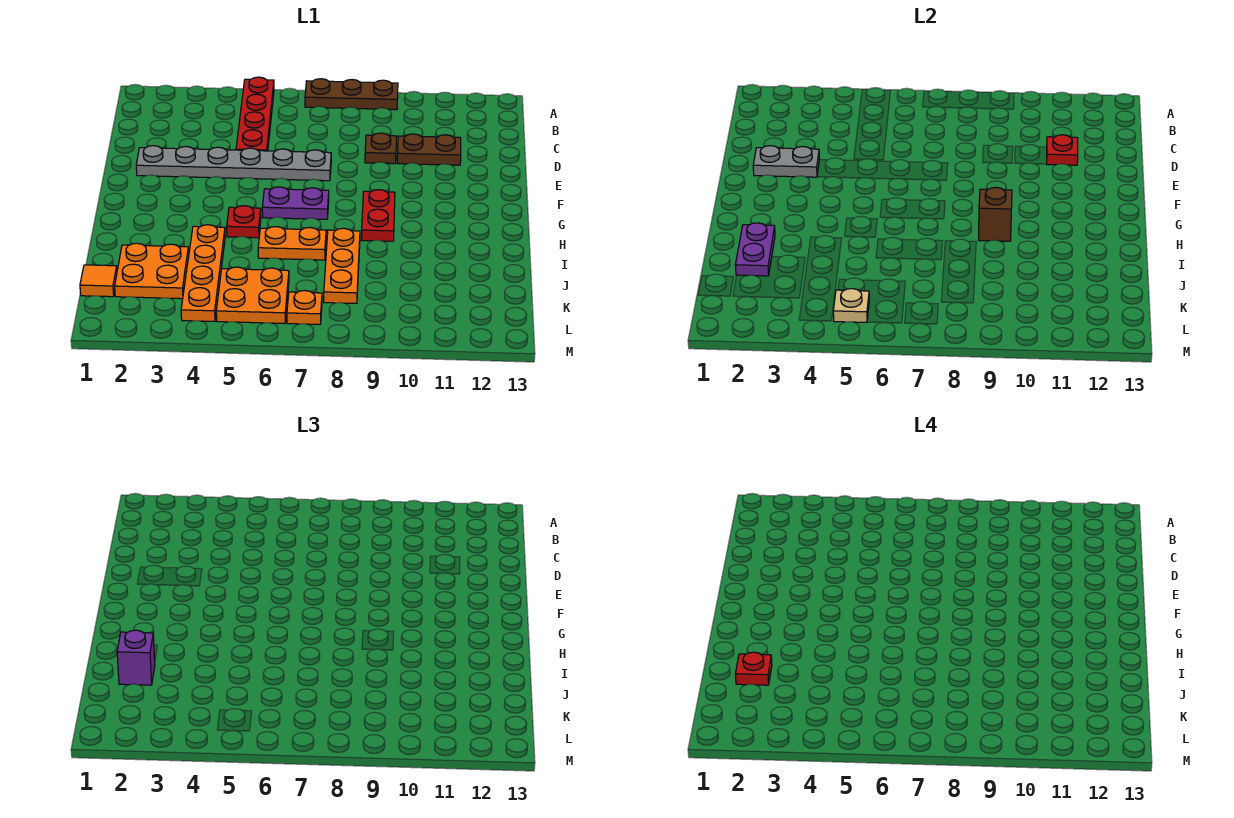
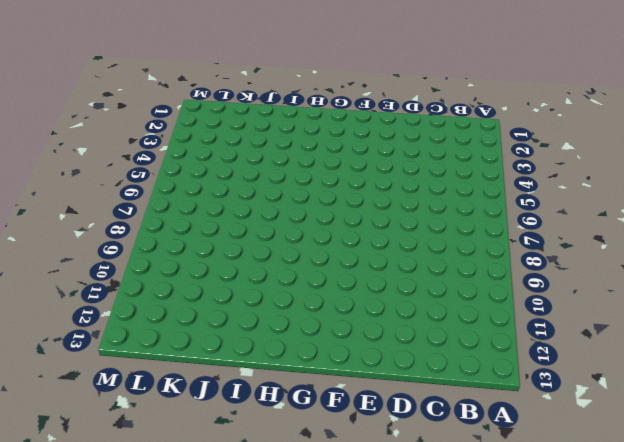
none -> red 1x4 plate [236,77,274,151]
none -> brown 1x3 plate [305,79,398,110]
none -> brown 1x1 plate [365,133,396,164]

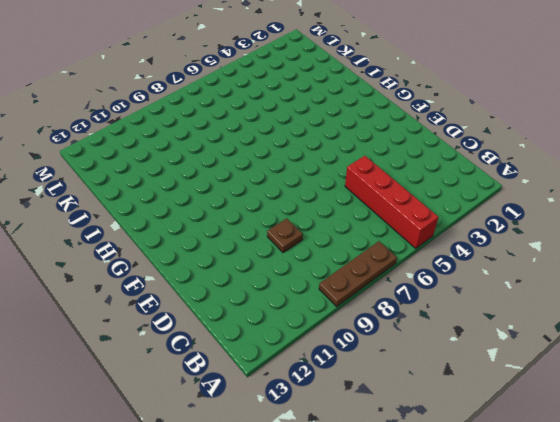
red 1x4 brick [345,156,438,248] -> red 1x4 plate [236,77,274,151]
none -> brown 1x2 plate [397,134,461,165]
none -> grey 1x6 plate [136,146,331,181]
none -> purple 1x2 plate [262,187,329,219]

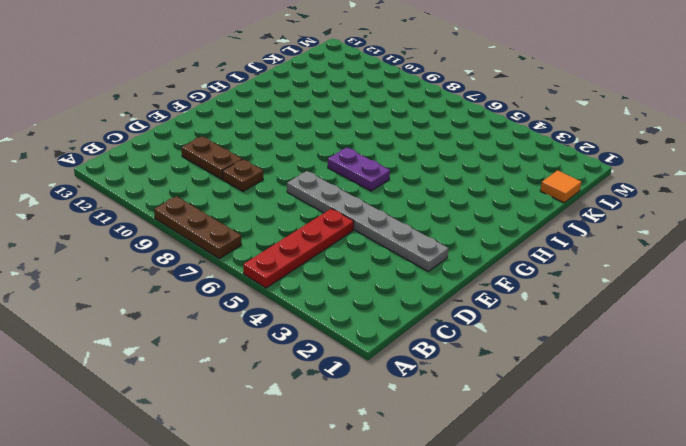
none -> red 1x2 plate [362,190,395,241]
none -> red 1x1 plate [227,206,261,238]
none -> orange 1x4 plate [181,225,225,322]

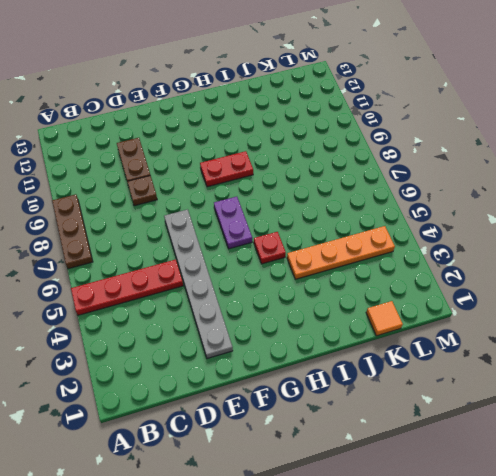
none -> orange 1x2 plate [258,227,326,260]
none -> orange 1x3 plate [324,228,360,304]
none -> orange 2x2 plate [115,243,189,299]

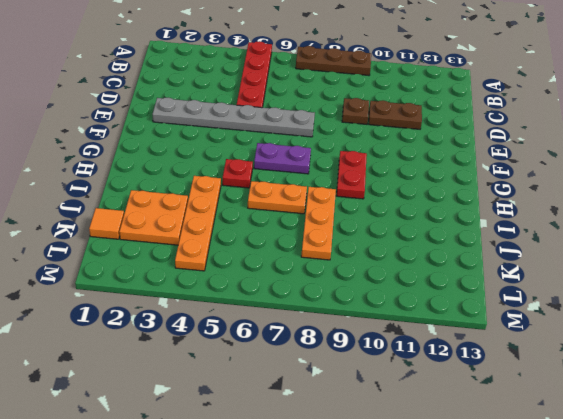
none -> orange 2x2 plate [216,267,289,323]
none -> orange 1x1 plate [287,291,322,324]
none -> red 1x1 plate [1047,135,1078,165]

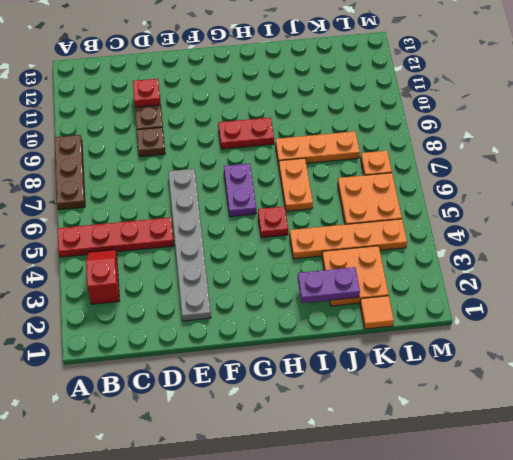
red 1x2 slope [86,250,120,304] -> none
none -> grey 1x2 plate [753,146,820,177]
none -> brown 1x1 brick [979,187,1012,241]
none -> tan 1x1 plate [833,289,869,322]

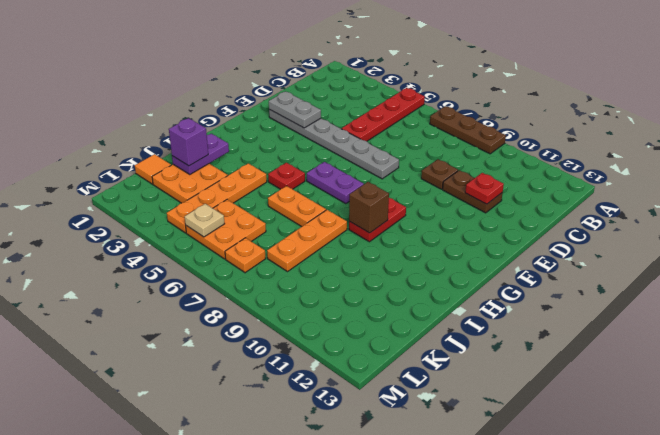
none -> red 1x1 plate [735,652,772,685]

